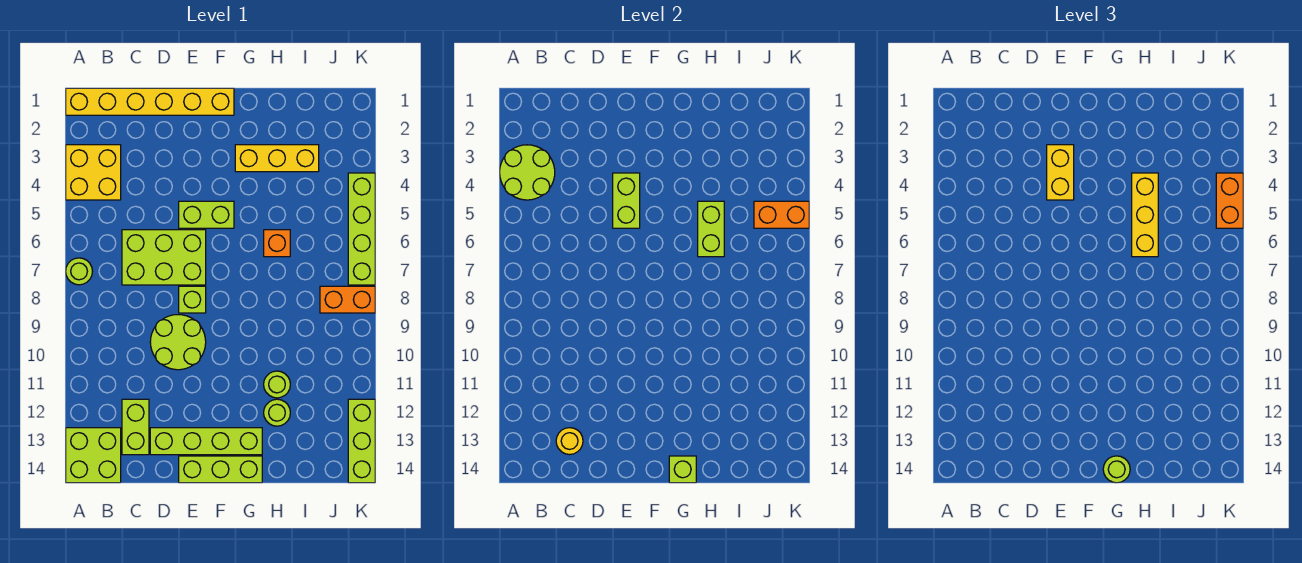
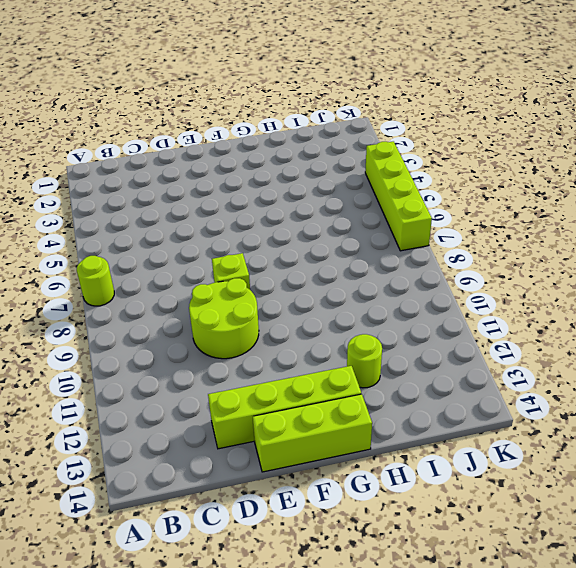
none -> yellow 1x6 brick [66,88,234,115]
none -> yellow 2x2 brick [66,145,121,200]
none -> lime 2x2 brick [66,428,121,483]

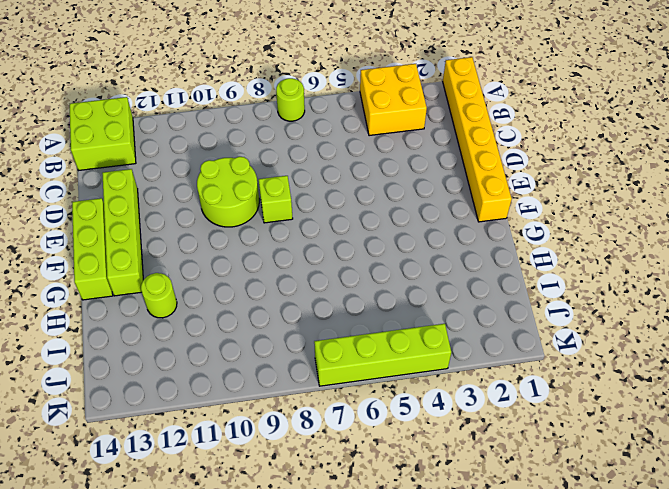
none -> lime 2x3 brick [122,230,206,285]
none -> lime 1x2 brick [122,399,149,455]
none -> lime 1x2 brick [179,201,234,228]

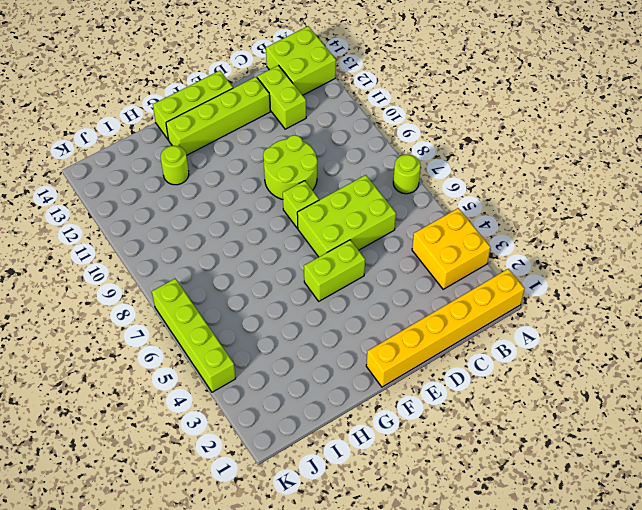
none -> yellow 1x3 brick [235,145,319,172]
none -> orange 1x1 brick [264,230,290,257]
none -> lime 1x1 round brick [264,371,290,398]

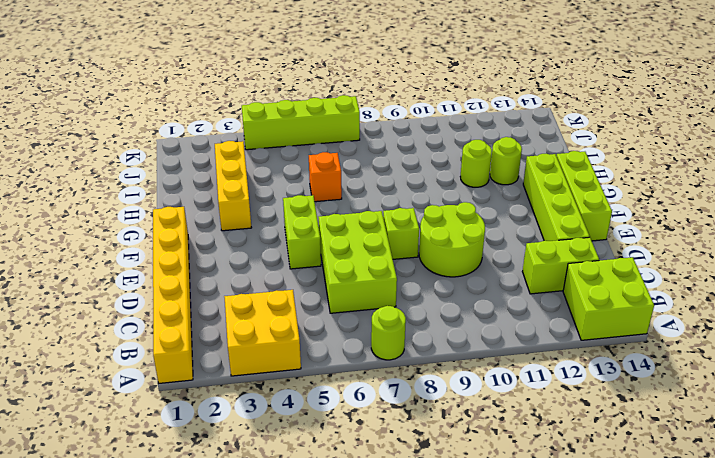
none -> orange 1x2 brick [320,286,375,313]
none -> lime 1x3 brick [348,399,375,483]
none -> lime 2x2 round brick [500,145,555,200]

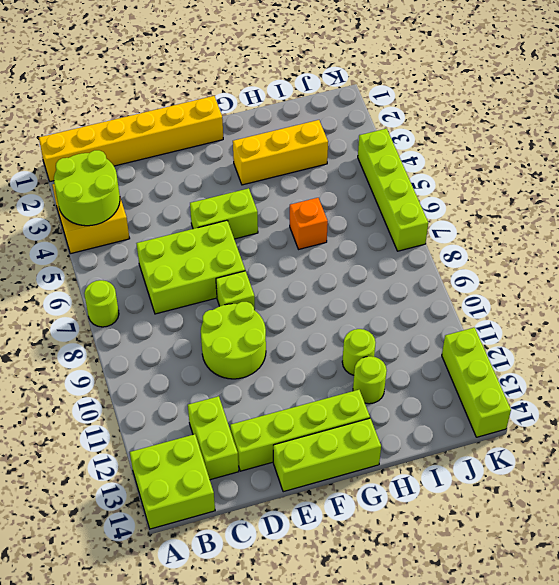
none -> orange 1x2 brick [320,286,375,313]
none -> yellow 1x1 round brick [556,428,583,455]
none -> lime 1x2 brick [613,173,640,228]

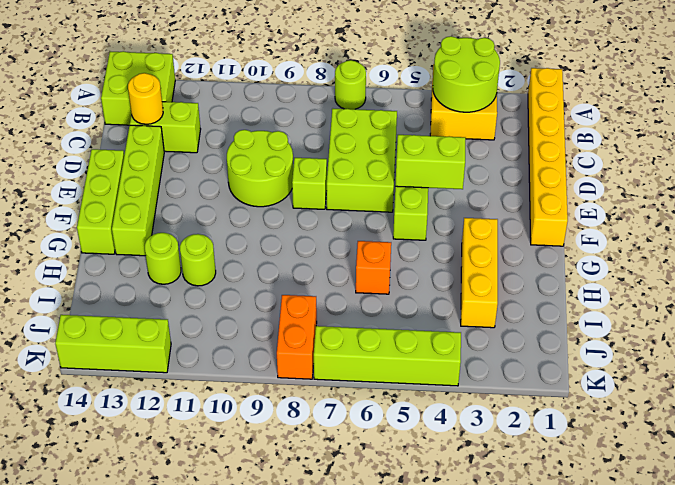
none -> lime 1x1 brick [669,456,696,483]
none -> lime 1x2 brick [698,201,724,257]
none -> orange 1x2 brick [754,201,809,228]

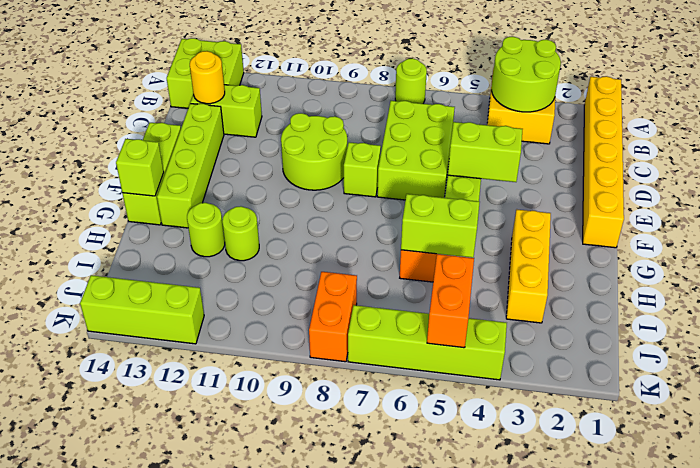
none -> yellow 1x2 brick [1047,145,1074,200]
none -> lime 1x1 round brick [1103,456,1130,483]
none -> yellow 1x3 brick [1132,173,1158,257]

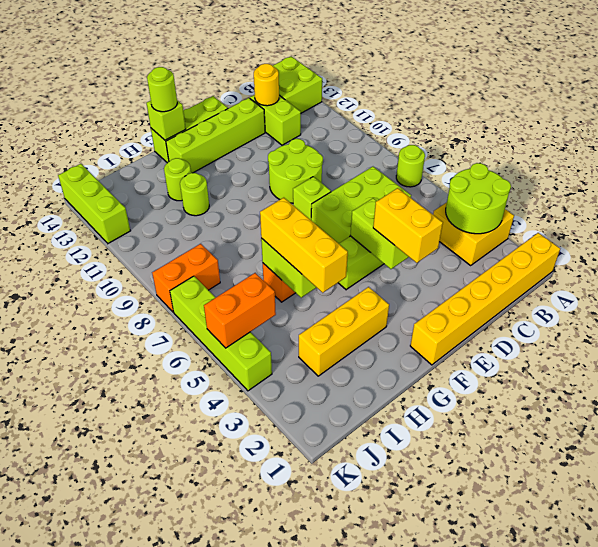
none -> orange 1x2 brick [1216,173,1243,228]

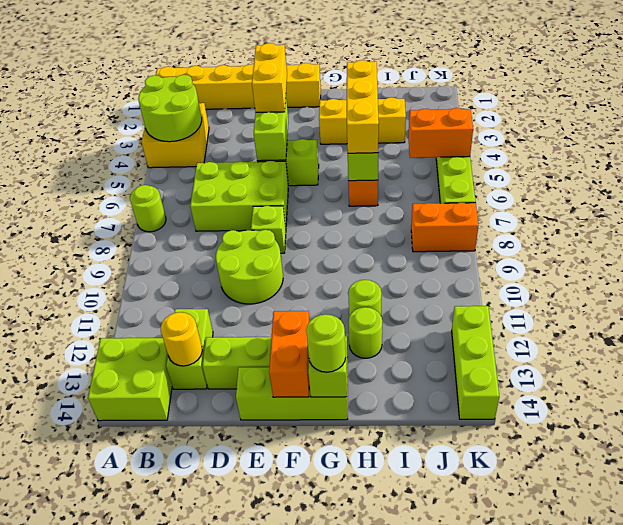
orange 1x2 brick [269,311,310,397] -> orange 1x2 brick moved to [1216,173,1243,228]

